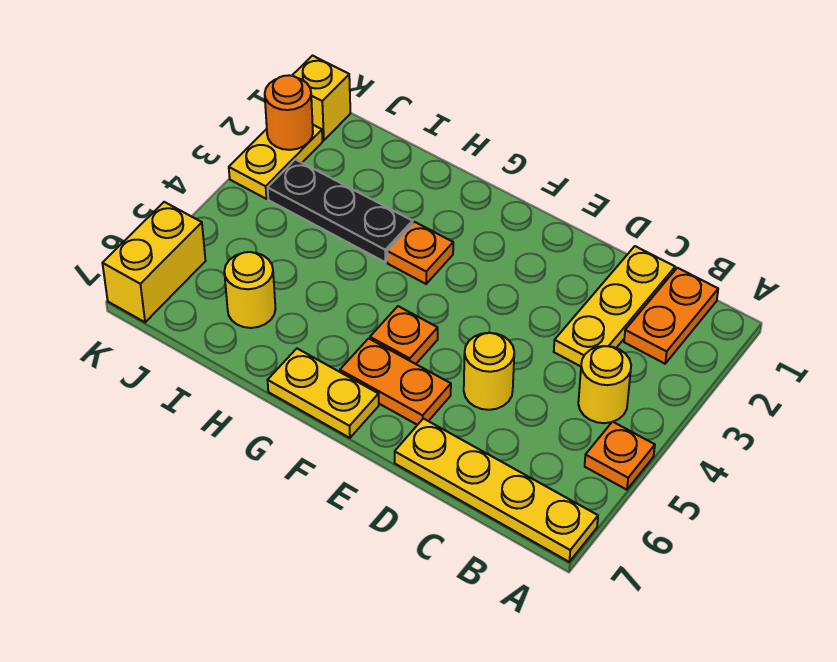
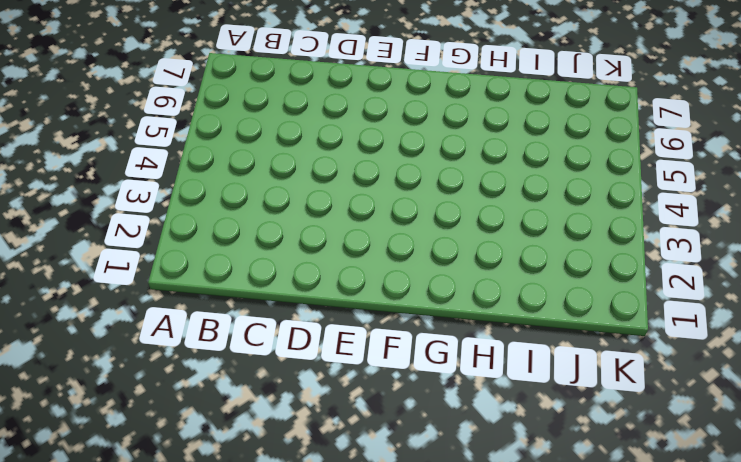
none -> orange 1x1 plate [585,422,655,490]
none -> yellow 1x4 plate [395,419,598,562]
none -> orange 1x2 plate [624,268,718,364]

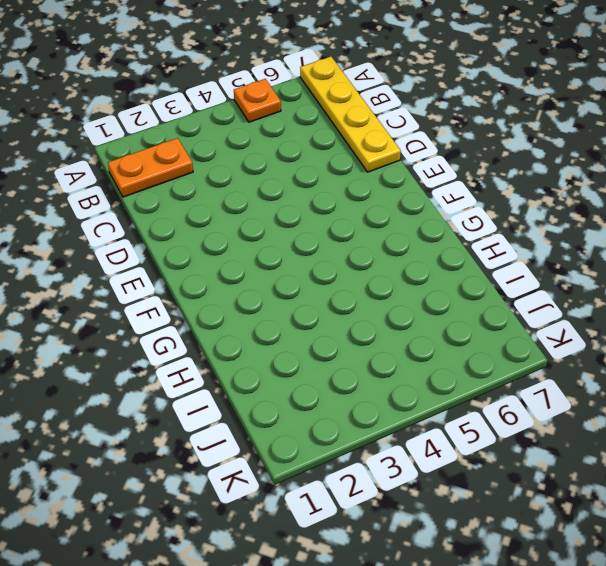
none -> yellow 1x1 round brick [578,346,631,423]
none -> yellow 1x3 plate [554,246,675,366]
none -> yellow 1x1 round brick [464,333,514,410]

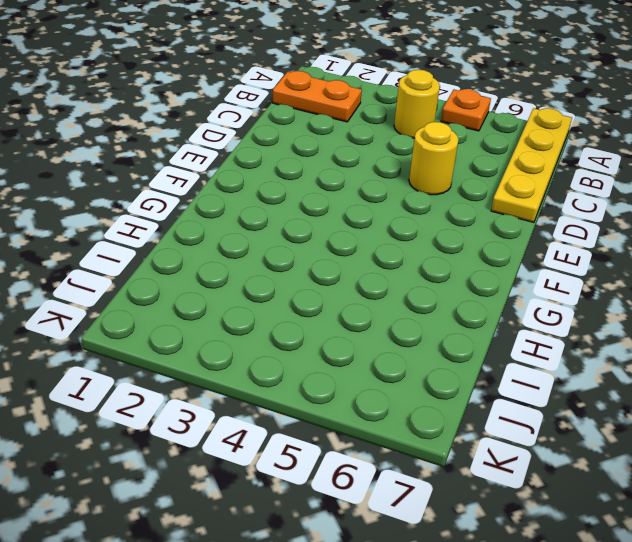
none -> yellow 1x3 plate [554,246,675,366]
none -> orange 1x2 plate [340,338,451,425]
none -> orange 1x1 plate [370,306,438,364]

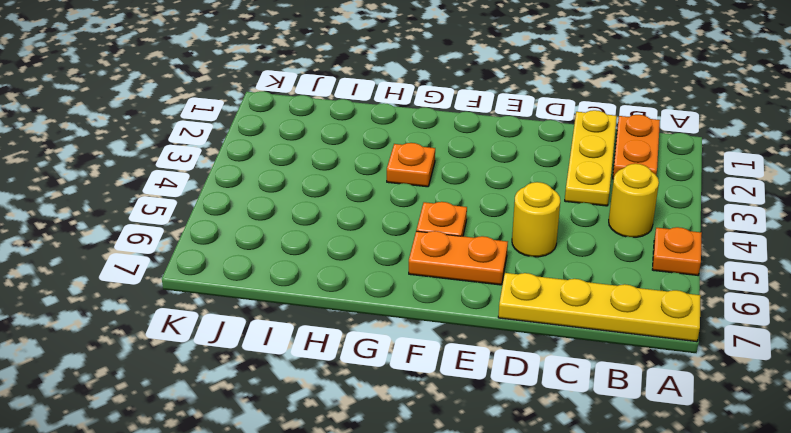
none -> yellow 1x2 plate [268,349,379,438]
none -> black 1x3 plate [268,159,413,262]
none -> yellow 1x1 round brick [224,252,275,328]

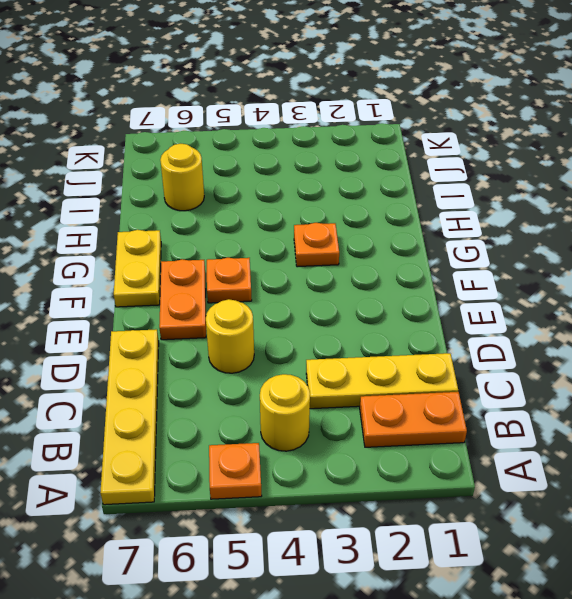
none -> black 1x3 plate [268,159,413,262]
none -> yellow 1x1 brick [292,56,350,141]
none -> yellow 1x2 plate [229,125,323,199]

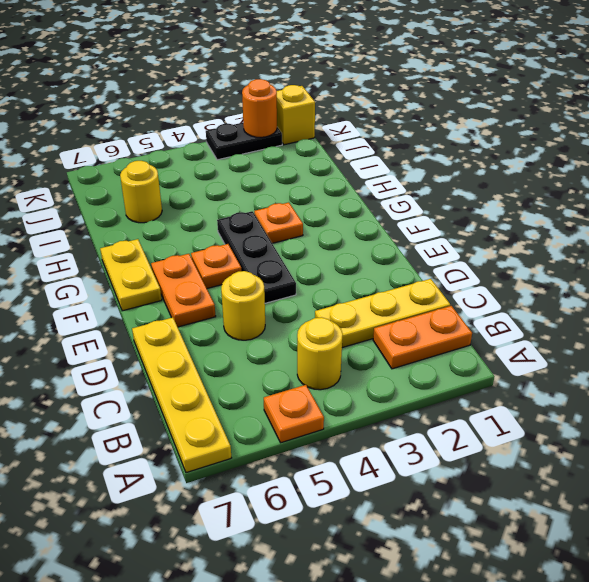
black 1x3 plate [217,211,296,303] -> black 1x3 plate moved to [268,159,413,262]
black 1x2 plate [206,123,282,160] -> yellow 1x2 plate [229,125,323,199]
none -> yellow 1x2 brick [102,202,205,322]

